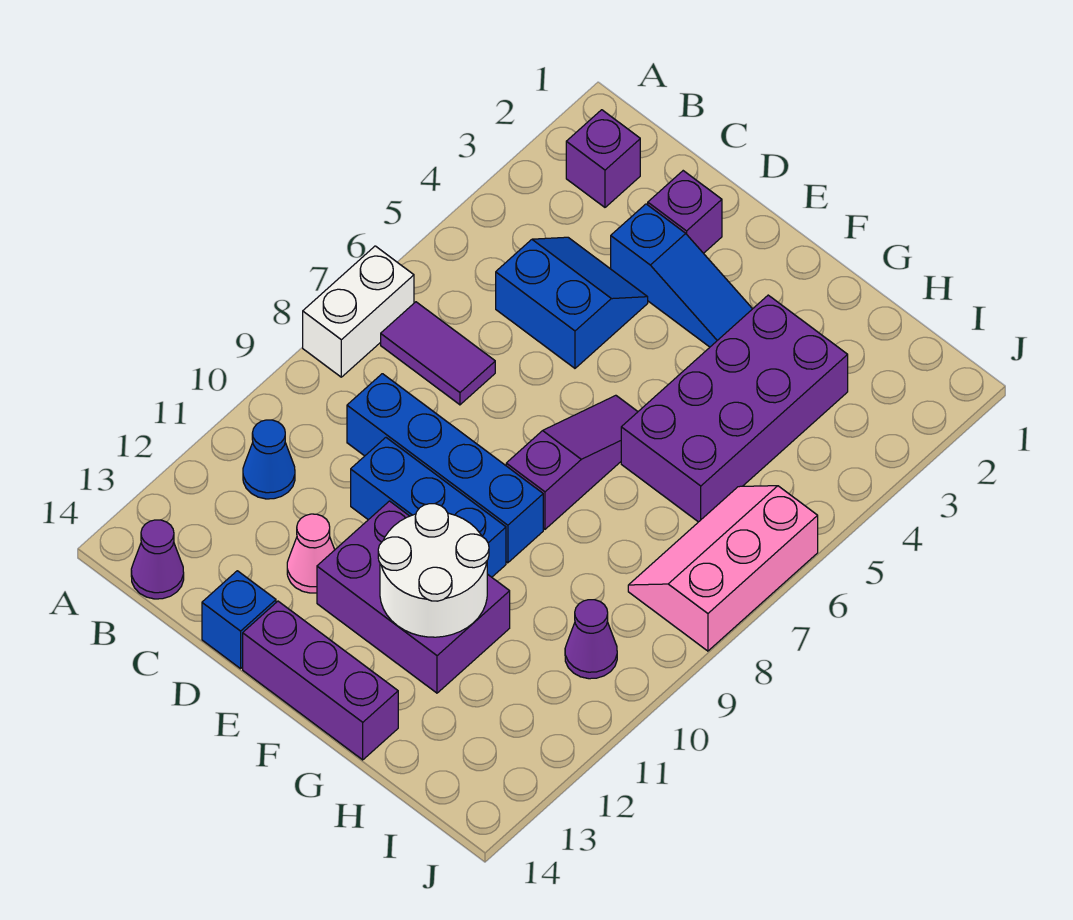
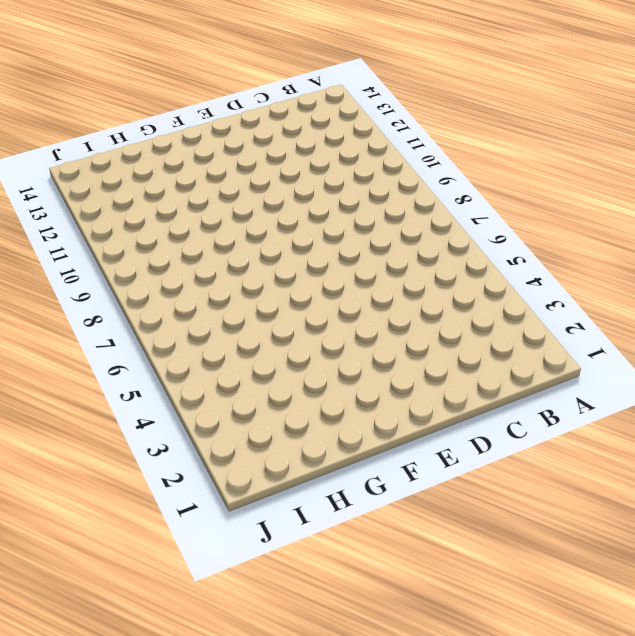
none -> white 1x2 brick [303,246,414,377]
none -> purple 1x1 brick [566,110,640,207]
none -> purple 1x2 tile [381,302,495,405]

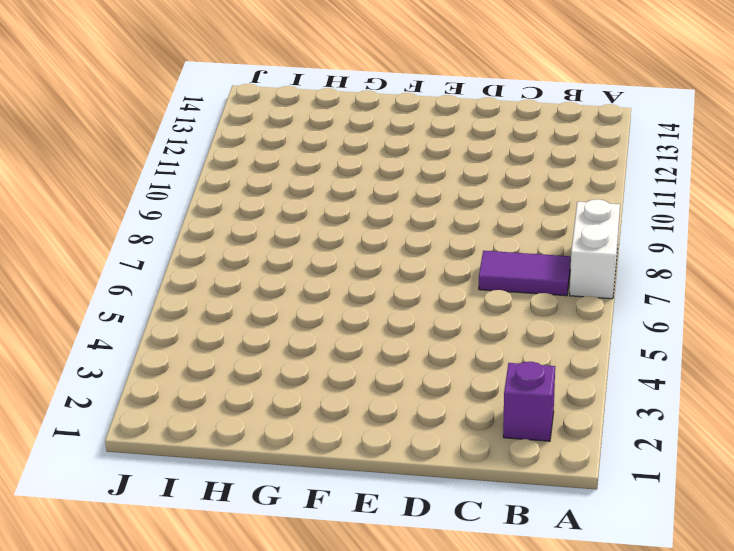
none -> blue 1x1 cone [243,420,295,499]
none -> purple 1x1 cone [131,520,184,599]
none -> blue 2x2 slope [496,237,648,368]

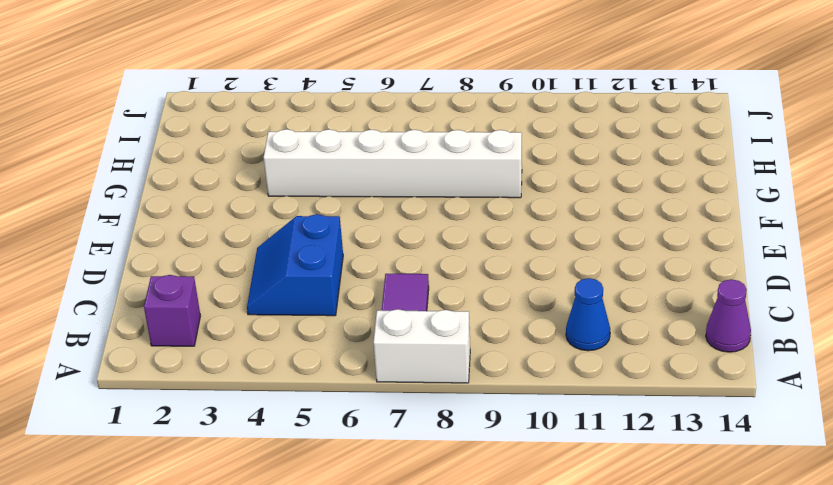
white 1x6 brick [264,129,522,198] -> purple 2x4 brick [621,295,848,522]
none -> blue 1x4 brick [347,374,543,563]
none -> purple 1x1 brick [648,171,722,253]
none -> blue 1x3 slope [611,204,752,347]

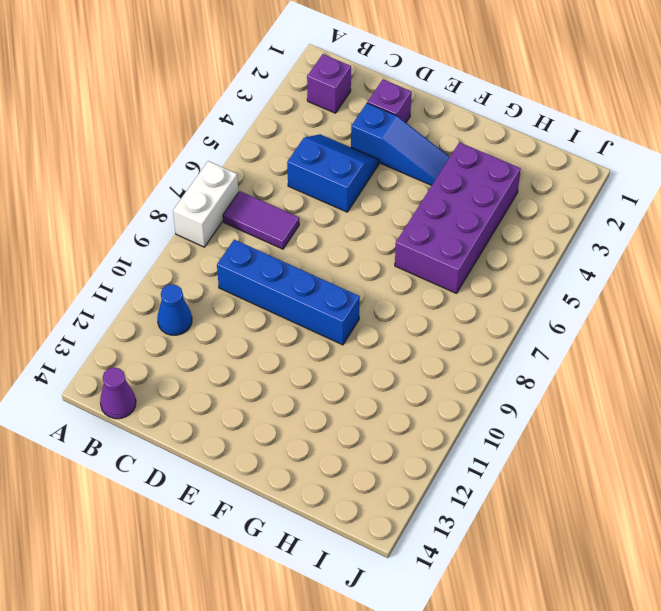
none -> blue 1x3 brick [351,438,506,577]
none -> pink 1x1 cone [287,514,335,593]
none -> blue 1x1 brick [202,571,276,669]

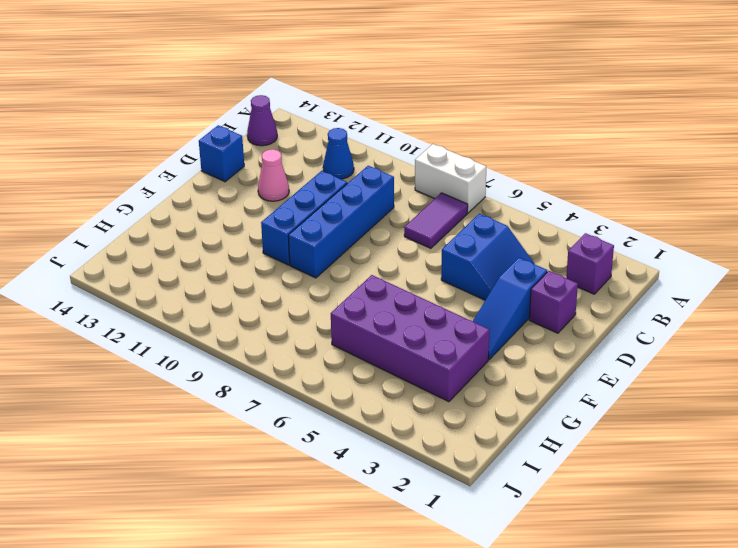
none -> purple 2x3 brick [317,501,510,693]
none -> purple 1x3 brick [243,601,398,760]
none -> purple 1x3 slope [506,395,638,529]

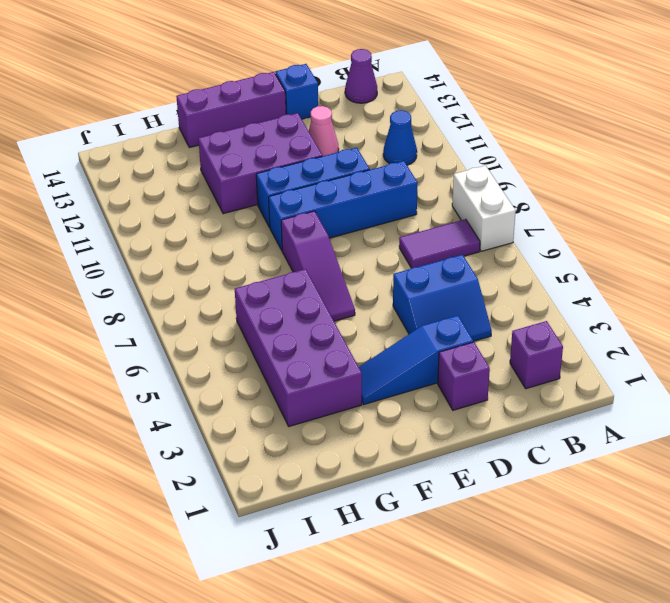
none -> pink 2x3 slope [628,486,818,651]
none -> purple 1x1 cone [565,600,617,679]
none -> white 2x2 round brick [378,504,489,637]

